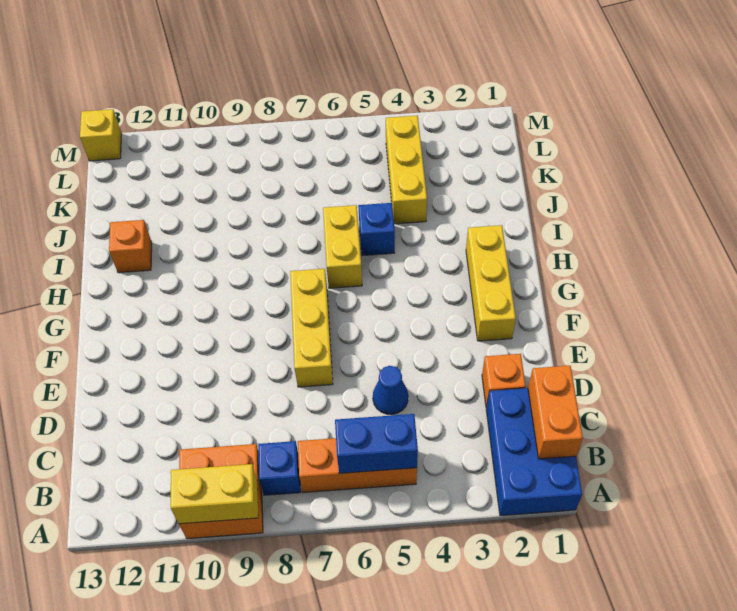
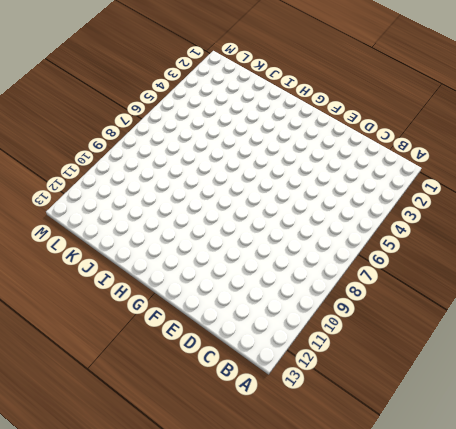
none -> blue 2x3 brick [486,388,582,516]
none -> orange 2x2 brick [179,444,263,539]
none -> orange 1x3 brick [298,438,417,493]

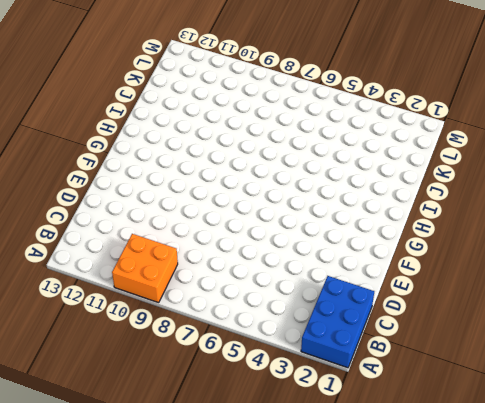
none -> orange 1x3 brick [298,438,417,493]
none -> blue 1x1 brick [258,441,301,495]
none -> orange 1x1 brick [482,354,526,408]

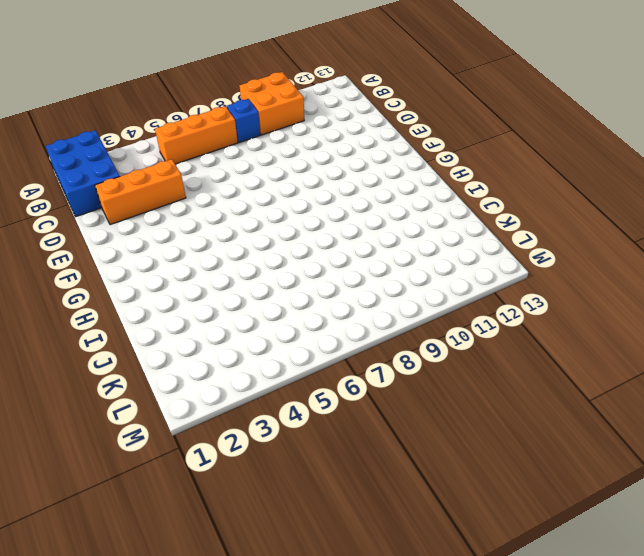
orange 1x3 brick [95,159,186,225] -> orange 1x1 brick [482,354,526,408]
none -> blue 1x1 cone [373,366,408,415]
none -> yellow 1x3 brick [290,269,333,387]
none -> yellow 1x3 brick [466,225,516,341]

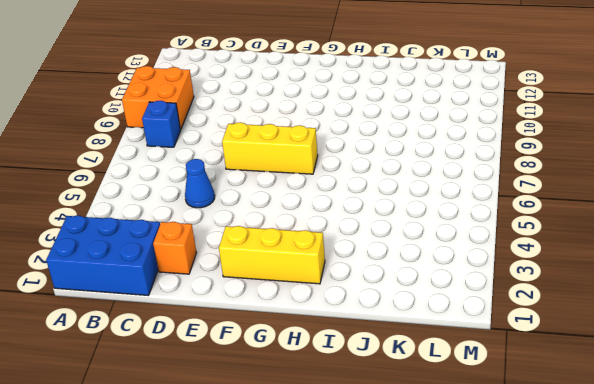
none -> orange 1x3 brick [298,438,417,493]
none -> yellow 1x2 brick [323,205,362,288]
none -> blue 1x1 brick [358,203,395,256]

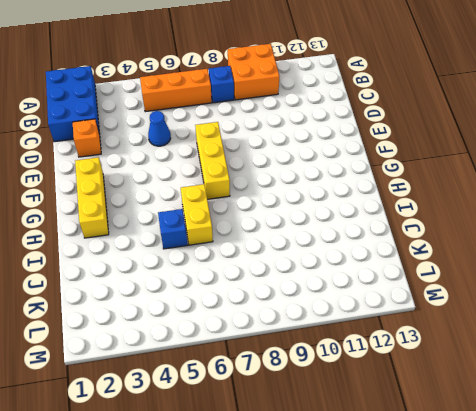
none -> orange 1x1 brick [109,220,152,273]
none -> yellow 1x3 brick [386,116,427,224]
none -> yellow 1x1 brick [80,109,122,161]

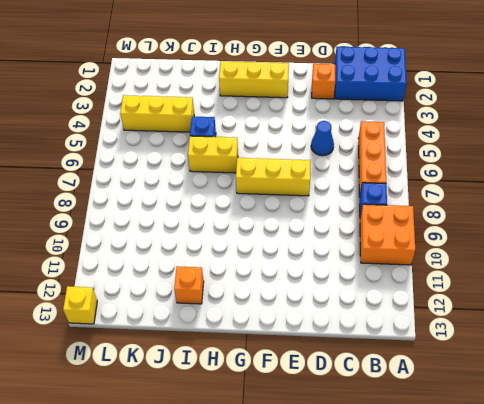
none -> yellow 1x2 brick [171,464,258,524]
none -> orange 1x2 brick [528,366,583,459]
none -> blue 1x2 brick [335,414,418,473]

